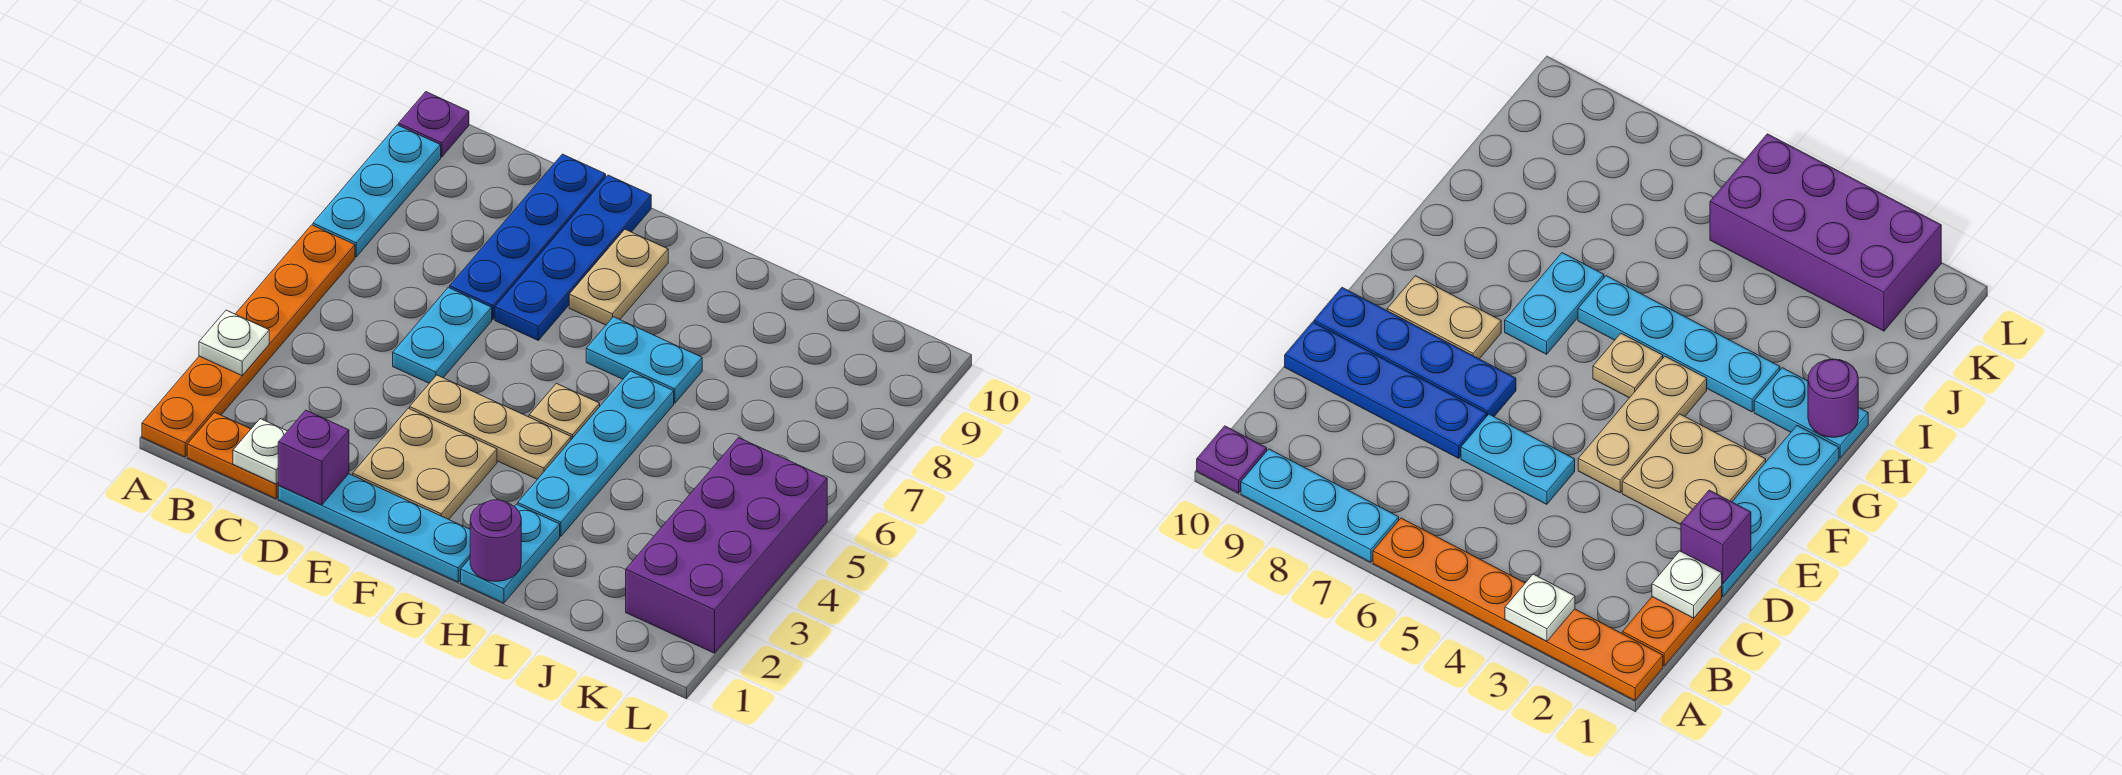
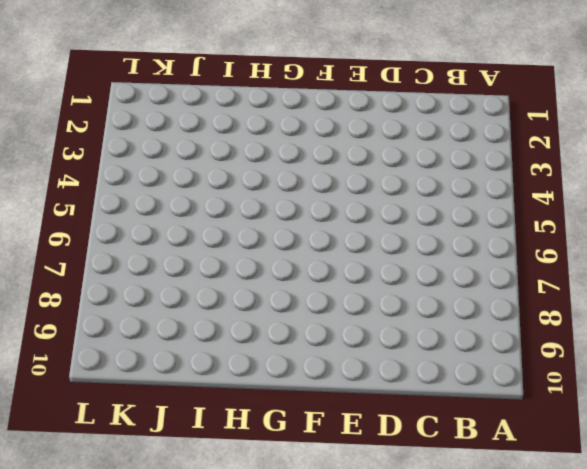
none -> orange 1x6 plate [142,225,355,457]
none -> cyan 1x3 plate [313,125,441,257]
none -> purple 1x1 plate [399,92,469,157]

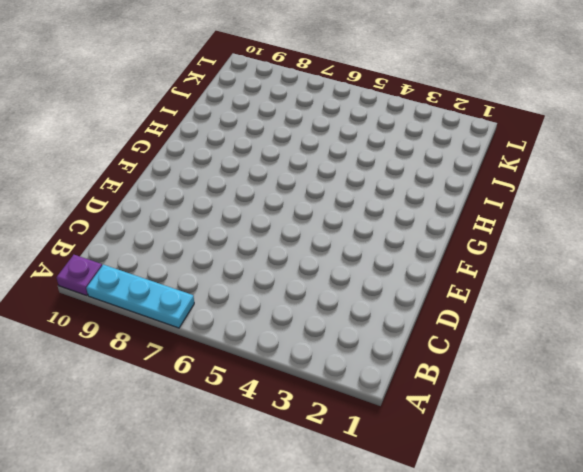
none -> orange 1x6 plate [142,225,355,457]
none -> orange 1x2 plate [187,412,279,499]
none -> cyan 1x4 plate [278,474,470,582]

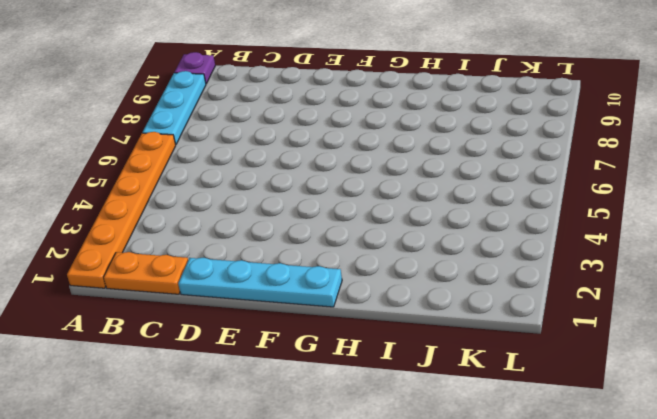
none -> cyan 1x2 plate [393,287,492,383]
none -> blue 1x4 plate [450,154,606,320]
none -> tan 2x2 plate [353,408,497,519]

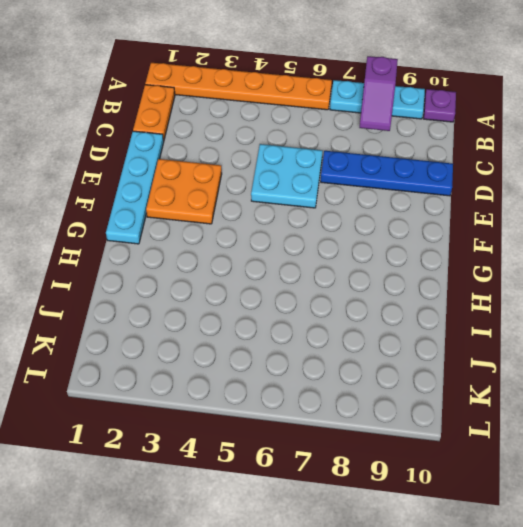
purple 1x2 slope [359,56,398,131] -> none
cyan 2x2 plate [251,144,323,208] -> cyan 1x2 plate [393,287,492,383]
orange 2x2 plate [146,159,222,224] -> tan 2x2 plate [353,408,497,519]
none -> tan 1x3 plate [410,375,571,479]
none -> blue 1x4 plate [495,175,651,340]
none -> tan 1x2 plate [569,229,668,325]

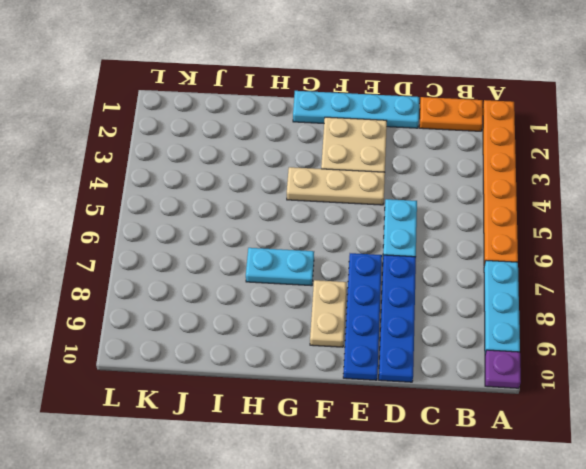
none -> tan 1x1 plate [529,383,600,440]
none -> cyan 1x2 plate [461,504,560,603]
none -> cyan 1x4 plate [518,371,674,536]

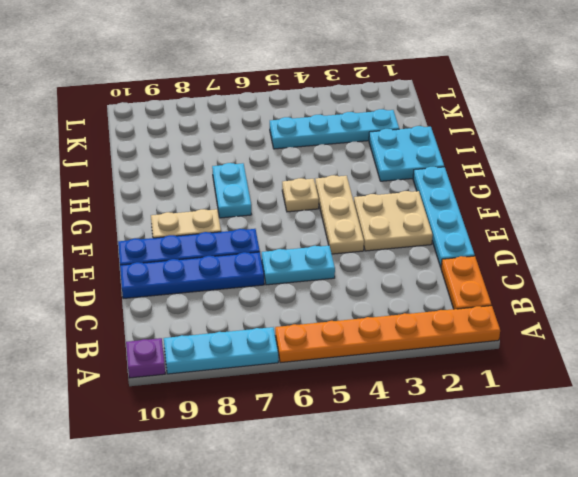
cyan 2x2 plate [369,126,444,181] -> cyan 1x2 plate [461,504,560,603]
cyan 1x4 plate [270,109,399,149] -> cyan 1x4 plate moved to [518,371,674,536]
none -> purple 2x4 brick [626,438,827,653]
none -> white 1x1 plate [199,310,269,376]
none -> white 1x1 plate [233,419,287,484]

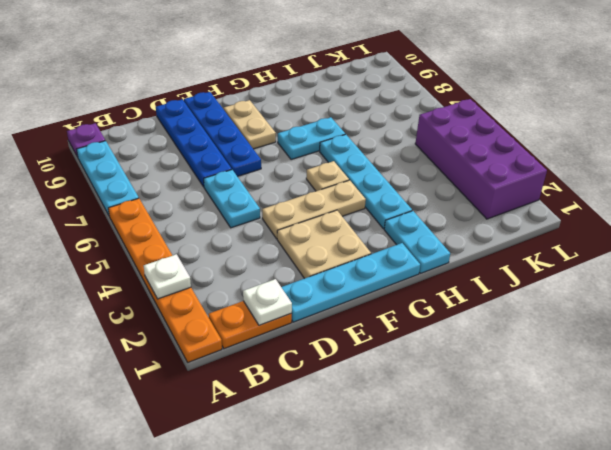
none -> purple 1x1 brick [278,410,349,505]
none -> purple 1x1 round brick [470,500,521,581]

